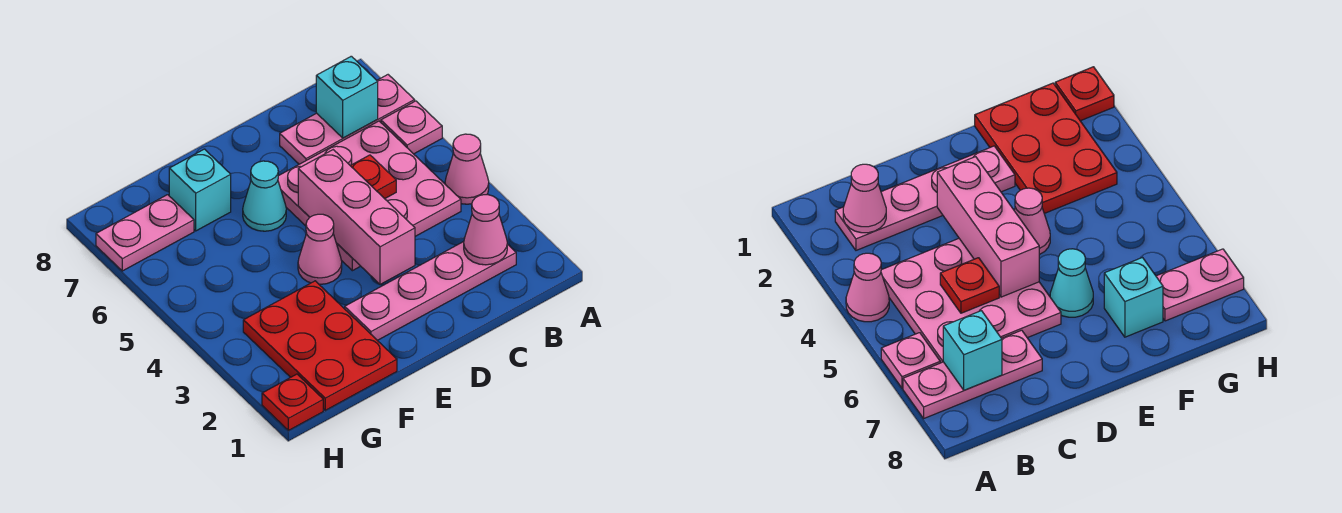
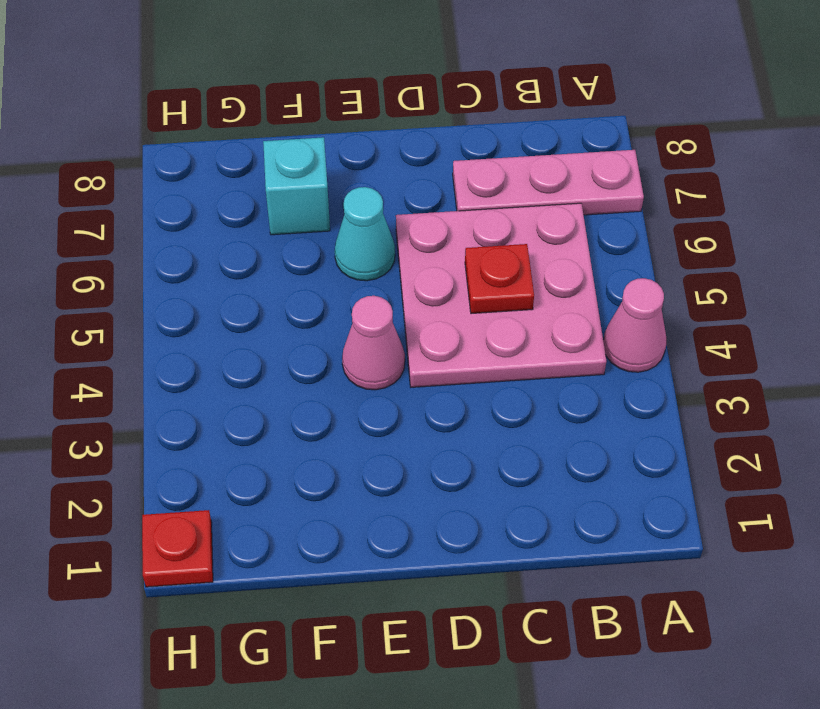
none -> pink 1x1 plate [381,101,442,154]
none -> pink 1x4 plate [345,242,516,340]
none -> red 2x3 plate [243,281,397,410]

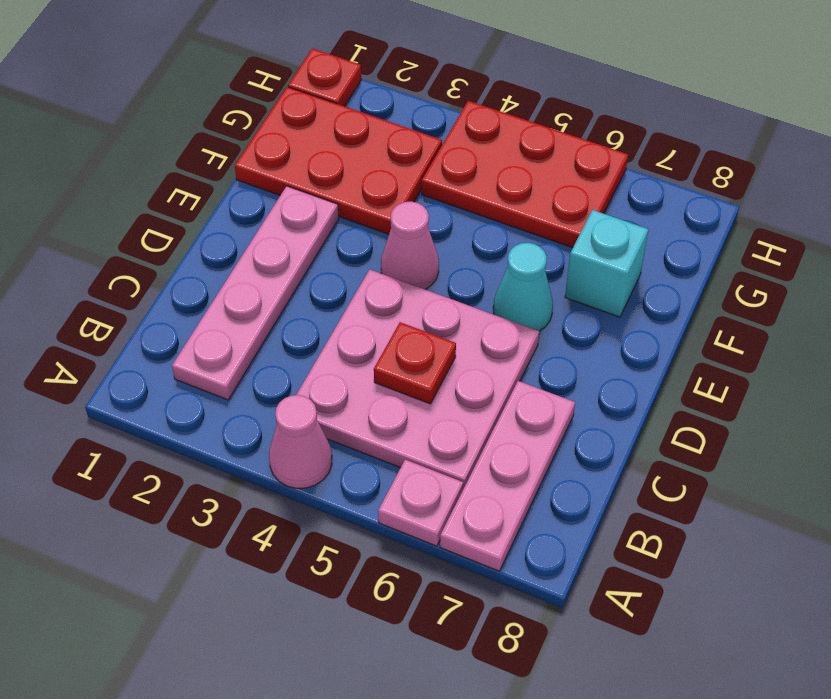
red 2x3 plate [422,101,628,248] -> none
none -> pink 1x2 plate [96,195,194,271]
none -> pink 1x1 cone [464,195,507,265]
none -> cyan 1x1 brick [316,56,378,138]

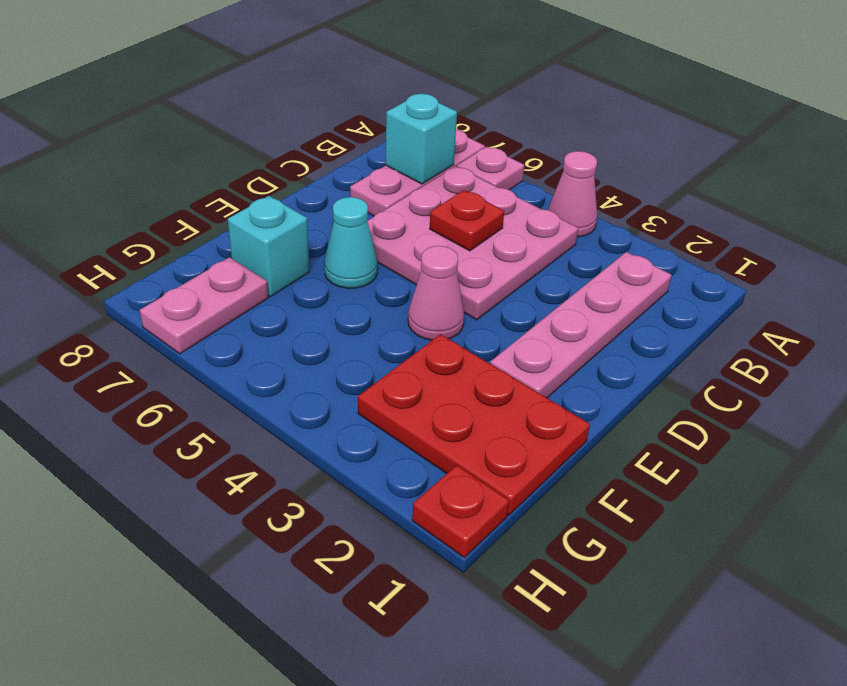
none -> pink 1x1 cone [464,195,507,265]
none -> pink 1x3 brick [298,150,415,285]

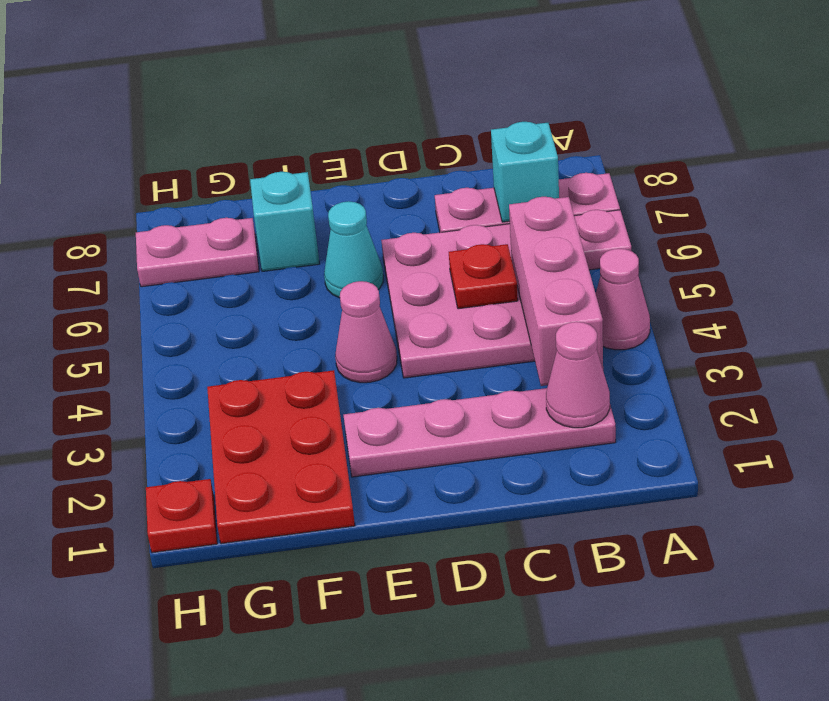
pink 1x3 brick [509,197,603,386] -> pink 1x3 brick moved to [298,150,415,285]

